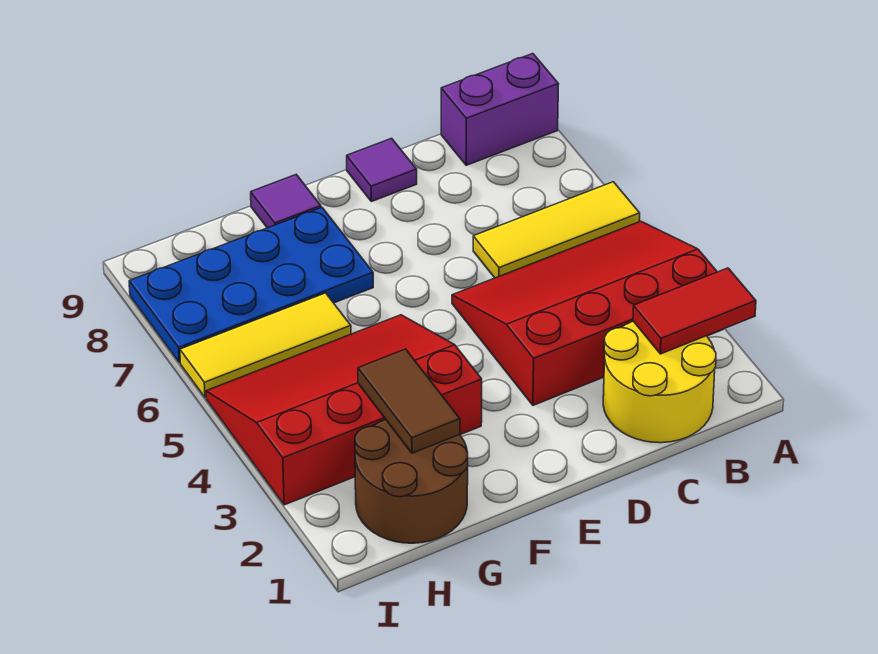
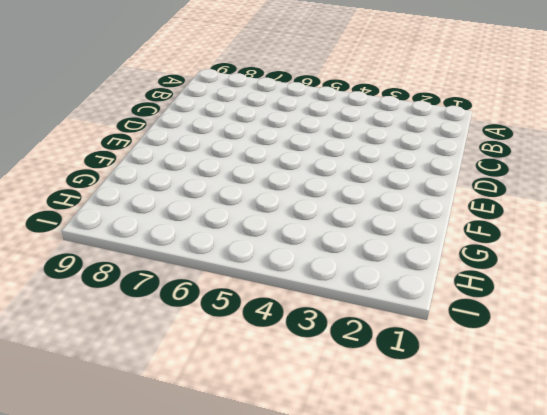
none -> red 3x4 slope [452,221,723,405]
none -> yellow 1x3 tile [473,182,640,278]
none -> purple 1x2 brick [441,54,559,165]

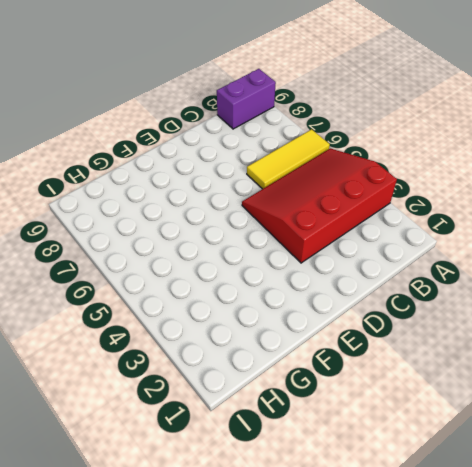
none -> yellow 2x2 round brick [603,321,716,443]
none -> purple 1x1 tile [347,138,417,202]
none -> red 3x4 slope [206,315,482,505]

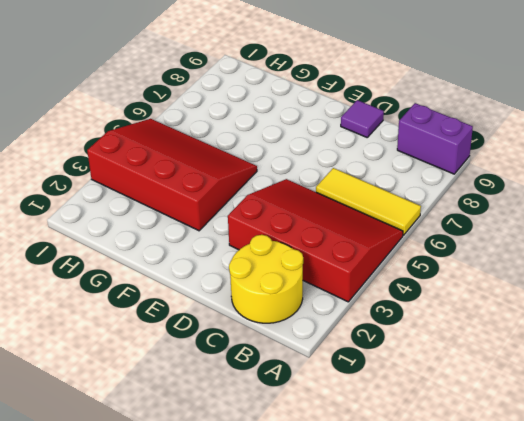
none -> blue 2x4 plate [129,207,373,363]
none -> purple 1x1 tile [251,175,321,228]
none -> brown 2x2 round brick [355,420,468,543]

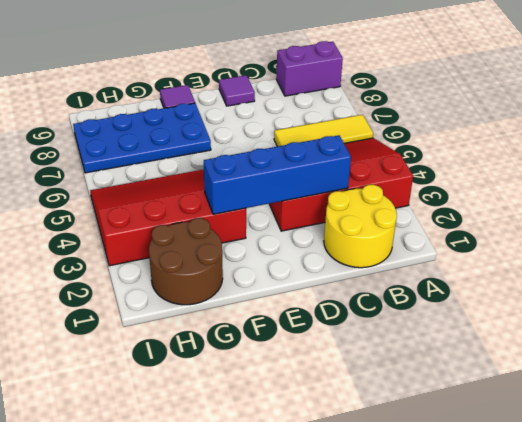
blue 1x4 brick [204,135,351,214] -> none
none -> yellow 1x3 tile [180,293,351,398]
none -> red 1x2 tile [633,268,756,354]
none -> brown 1x2 tile [358,349,460,453]

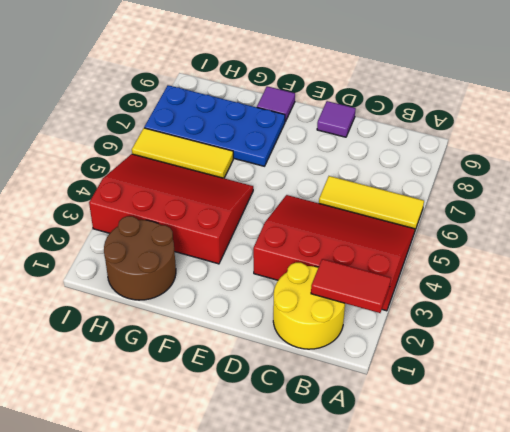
none -> purple 1x2 brick [441,54,559,165]
none -> brown 1x2 tile [358,349,460,453]

